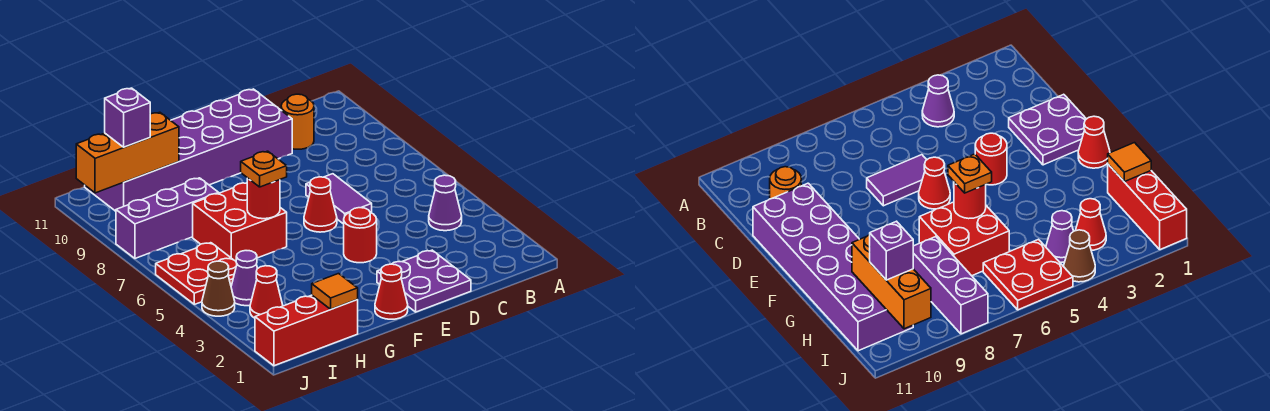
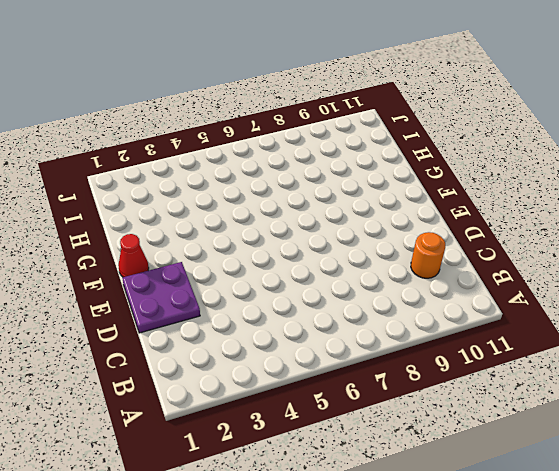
none -> purple 1x1 cone [429,175,462,231]
none -> purple 1x2 tile [306,174,372,224]
none -> purple 2x6 brick [85,89,292,211]

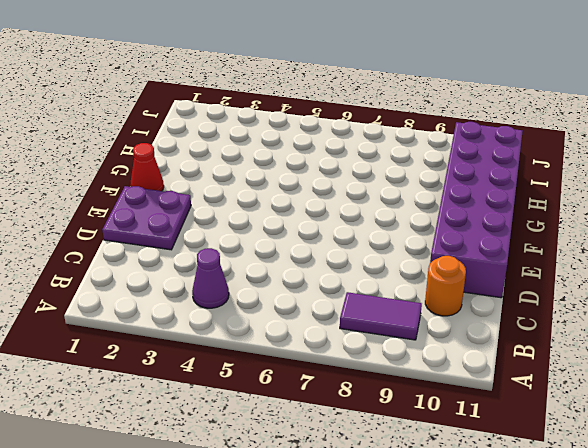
purple 1x2 tile [340,292,422,340] -> purple 1x2 tile moved to [306,174,372,224]
none -> red 1x1 round brick [344,208,377,263]
none -> red 1x1 cone [304,177,337,232]
none -> red 2x2 brick [193,183,287,261]

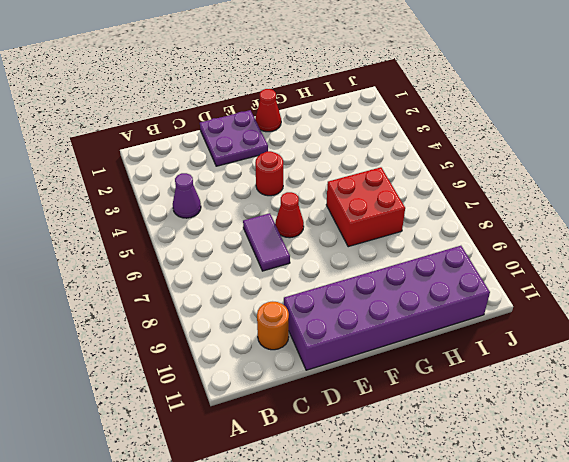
none -> red 1x3 brick [255,295,358,366]
none -> purple 1x3 brick [116,178,219,258]
none -> red 1x1 cone [250,266,283,318]

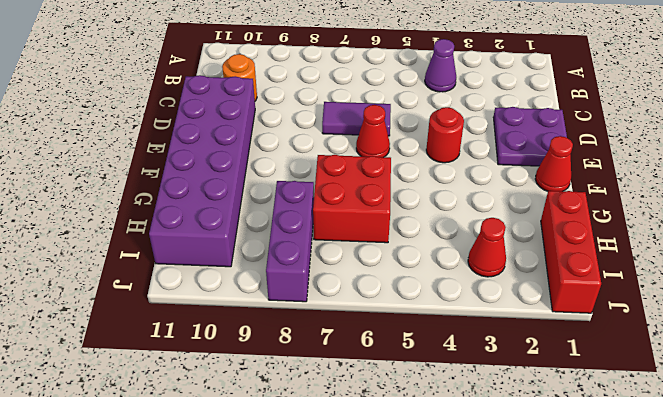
none -> purple 1x1 cone [231,251,258,306]
none -> red 2x2 plate [156,243,237,304]
none -> brown 1x1 cone [202,261,235,316]

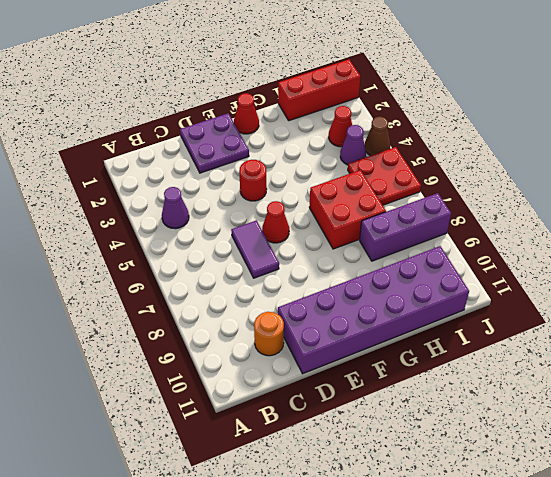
none -> red 1x1 round brick [247,178,280,219]
none -> orange 1x1 tile [312,274,358,309]
none -> orange 1x3 brick [76,112,179,193]

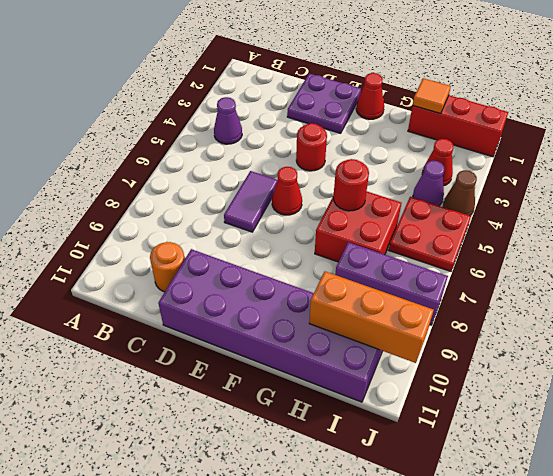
none -> orange 1x1 plate [241,151,287,187]
none -> purple 1x1 brick [105,88,150,147]

